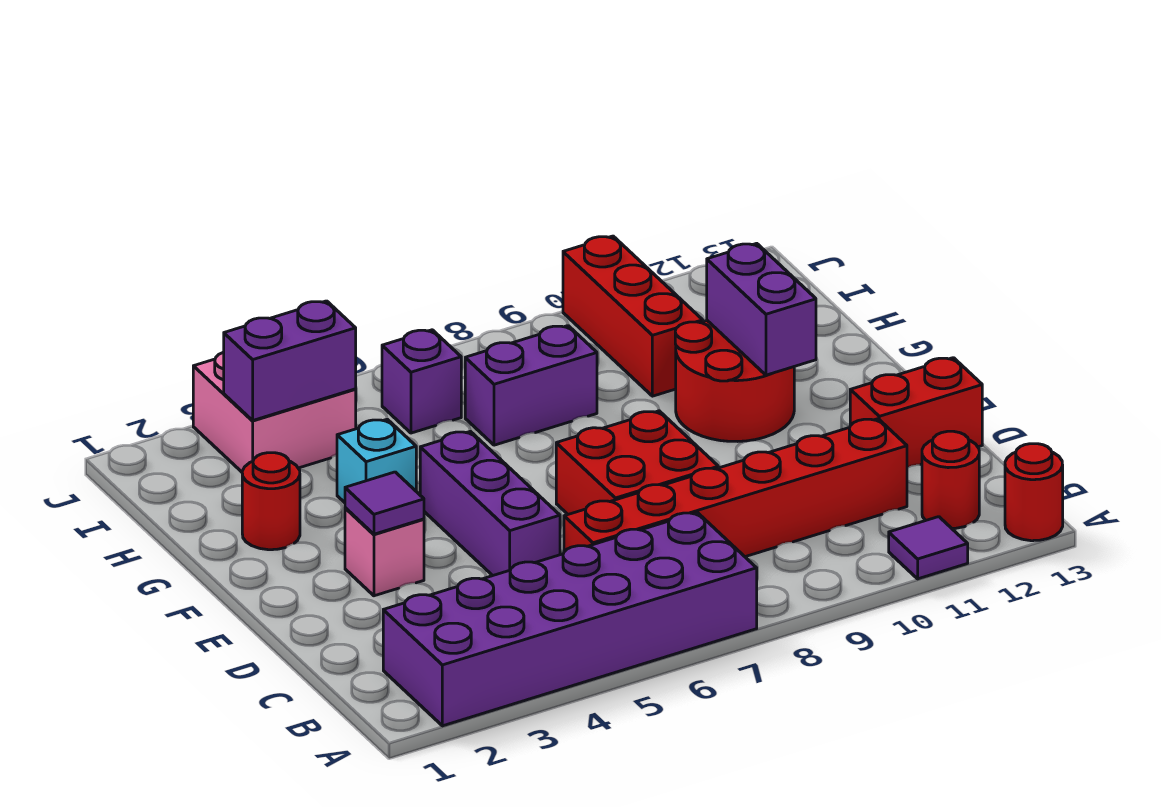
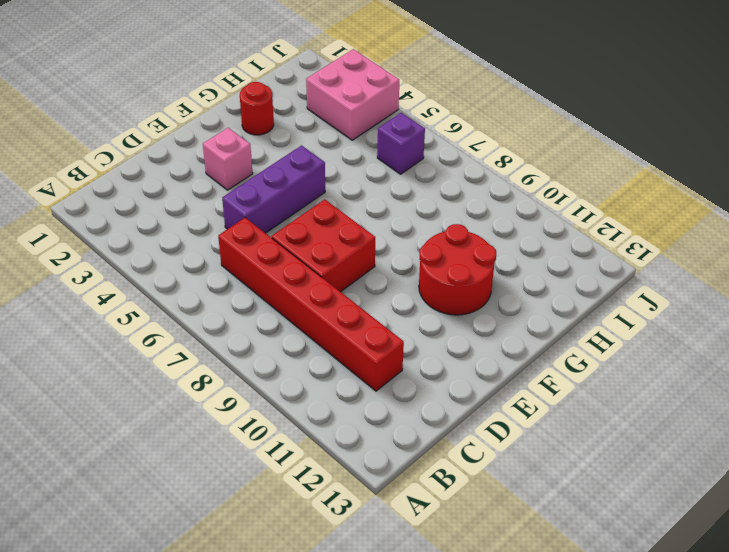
none -> purple 2x6 brick [383,512,757,726]
none -> purple 1x1 tile [889,517,968,579]
none -> red 1x1 round brick [1005,444,1063,541]

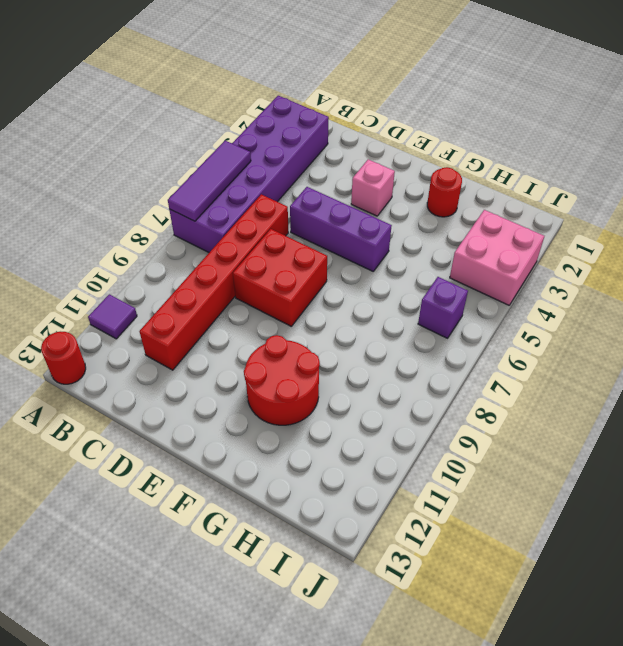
purple 1x3 tile [168,141,251,221] -> none
none -> red 1x1 round brick [922,431,979,528]
none -> red 1x2 brick [850,358,982,467]
none -> cyan 1x1 brick [337,419,416,503]

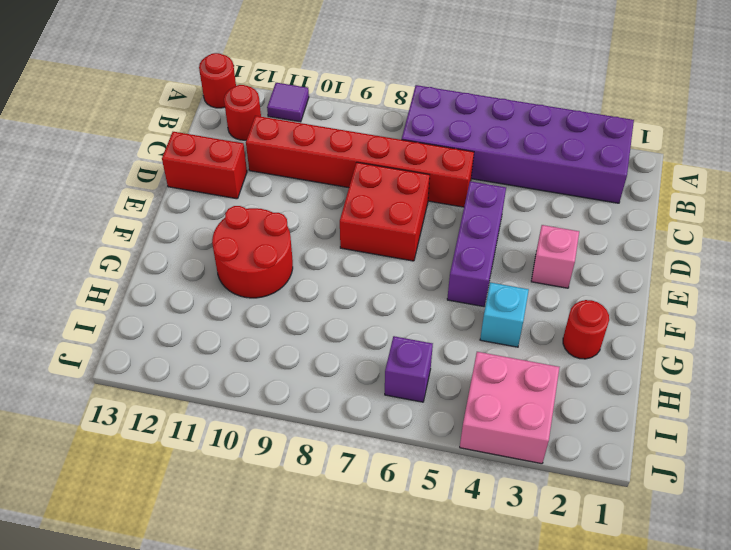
none -> purple 1x2 brick [465,326,597,445]
none -> red 1x3 brick [563,236,703,396]
none -> purple 1x1 tile [345,472,424,534]

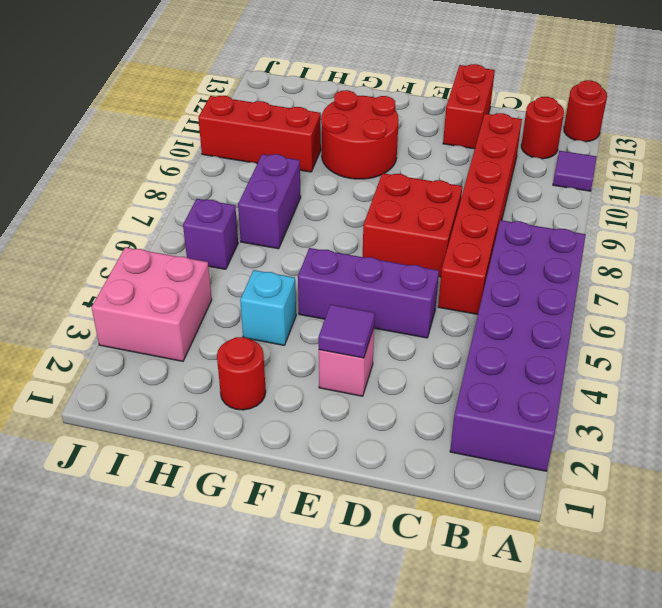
none -> purple 1x2 brick [707,243,816,375]
none -> purple 1x2 brick [224,301,356,420]

